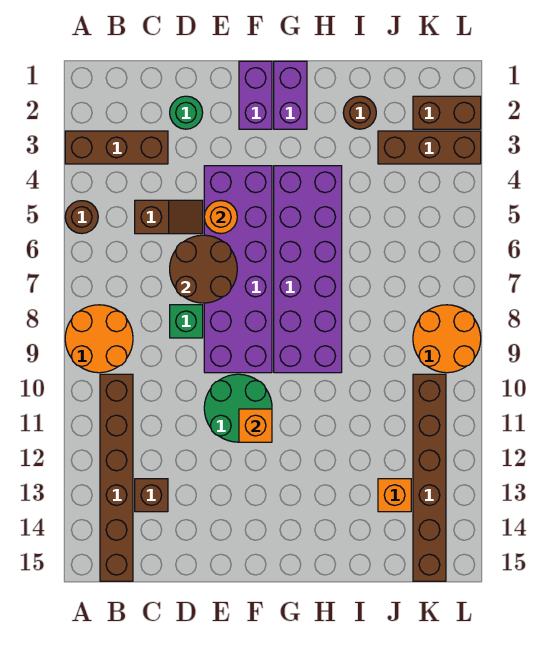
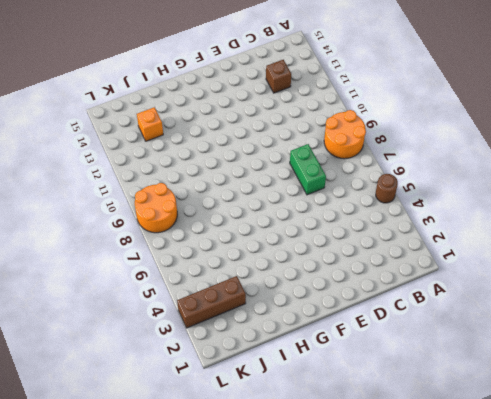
green 1x2 brick [290,144,326,195] -> green 1x1 brick [170,305,203,338]
none -> brown 1x3 brick [65,131,168,164]
none -> brown 1x6 brick [100,374,133,581]
none -> brown 1x2 slope [135,200,203,234]

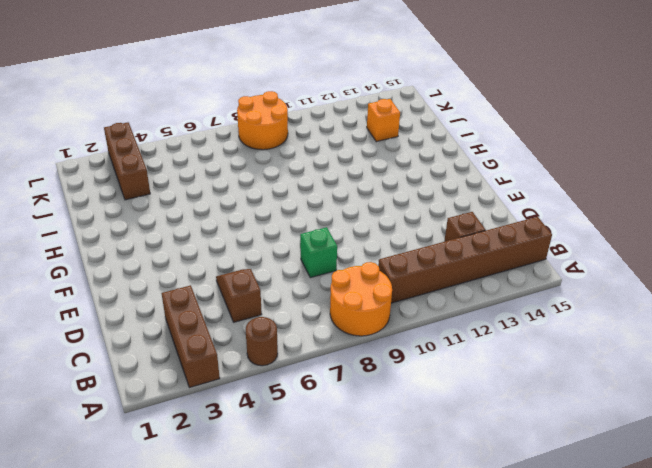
none -> green 1x1 round brick [170,96,203,129]
none -> purple 2x6 brick [204,166,272,373]
none -> green 2x2 round brick [204,374,272,442]

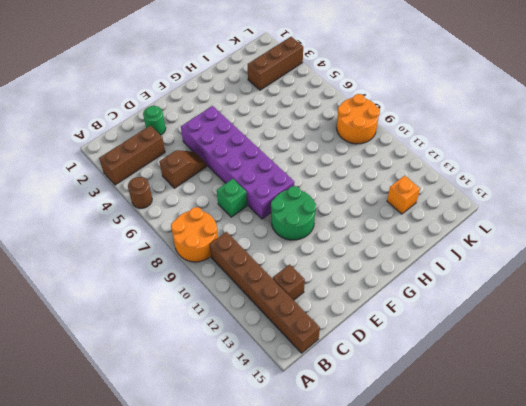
none -> purple 1x2 brick [239,61,272,129]
none -> purple 1x2 brick [274,61,307,129]
none -> purple 2x6 brick [274,166,342,373]

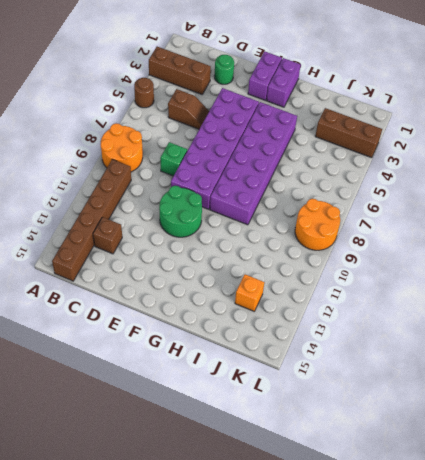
none -> brown 1x1 round brick [343,96,376,129]
none -> brown 1x2 brick [413,96,481,129]
none -> brown 1x6 brick [413,374,446,581]

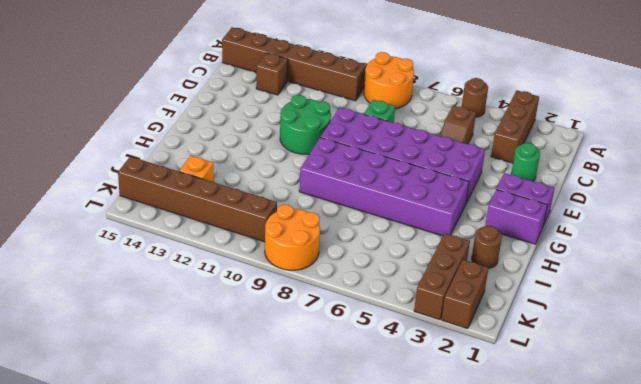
none -> brown 2x2 round brick [170,235,237,303]
none -> orange 1x1 round brick [204,201,237,234]
none -> orange 1x1 brick [239,409,272,442]

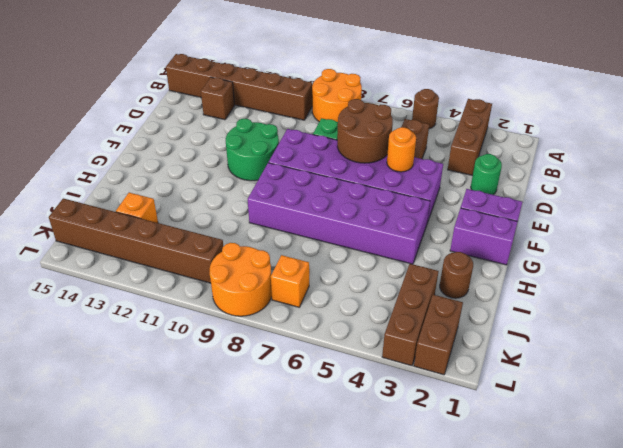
orange 1x1 brick [271,255,309,307] -> orange 1x1 brick moved to [239,409,272,442]

